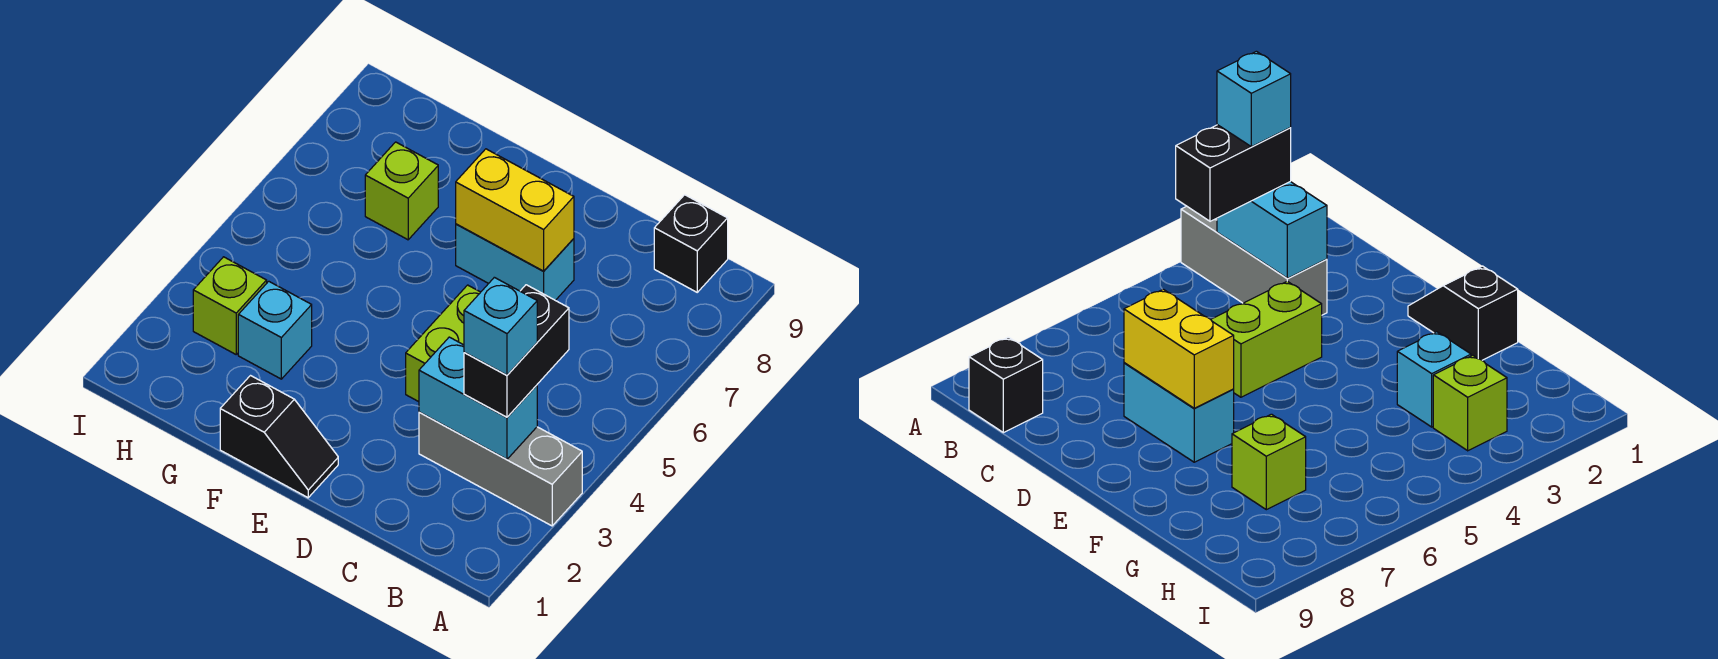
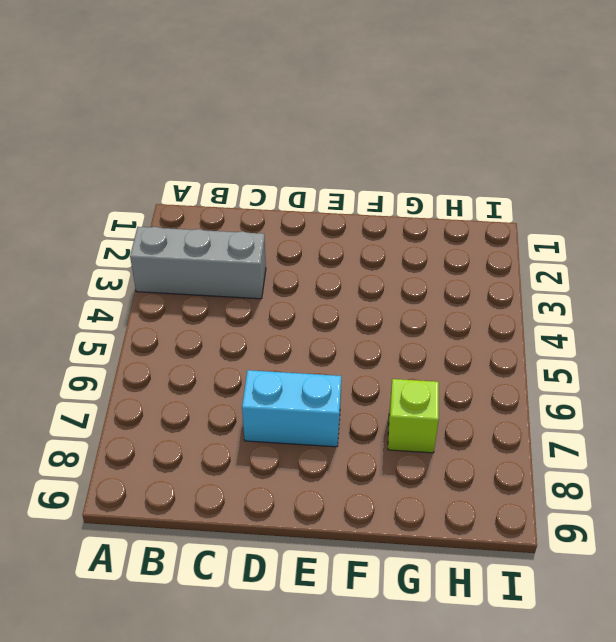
none -> black 1x1 brick [654,195,728,292]
none -> lime 1x2 brick [406,285,480,402]
none -> black 1x2 slope [220,376,338,498]

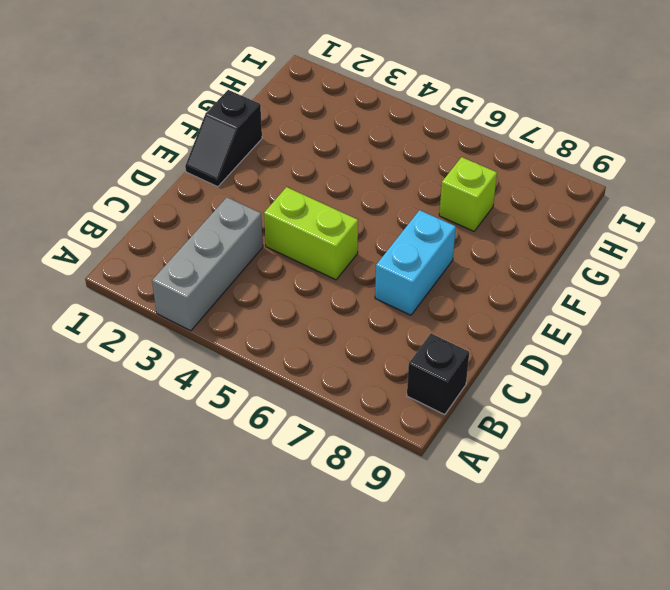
none -> cyan 1x1 brick [238,281,312,379]
none -> lime 1x1 brick [193,257,267,354]
none -> cyan 1x2 brick [419,337,537,459]

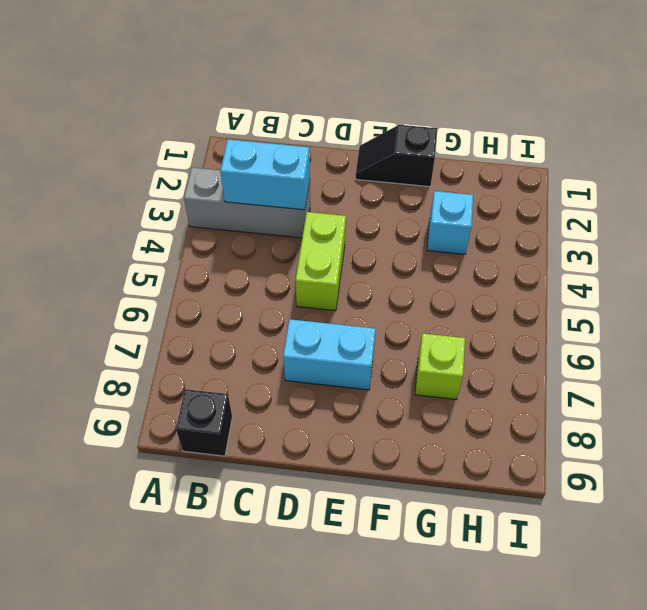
none -> lime 1x1 brick [193,257,267,354]
none -> yellow 1x2 brick [456,149,574,271]
none -> black 1x2 brick [464,285,569,417]

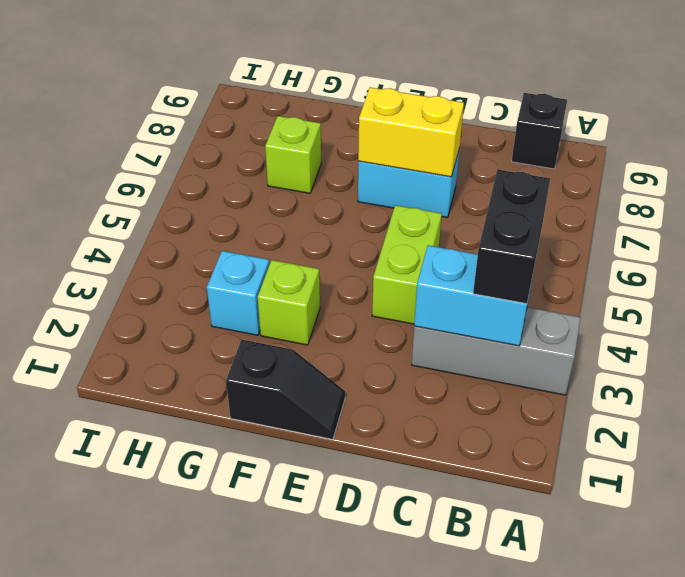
lime 1x1 brick [258,260,320,345] -> lime 1x1 brick moved to [193,257,267,354]
none -> cyan 1x1 brick [464,277,537,375]

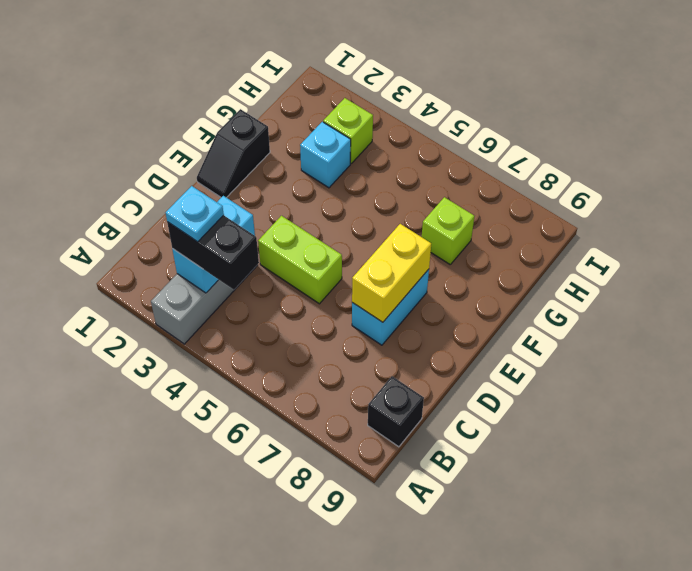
cyan 1x1 plate [166,186,224,242] -> cyan 1x1 brick [464,277,537,375]

